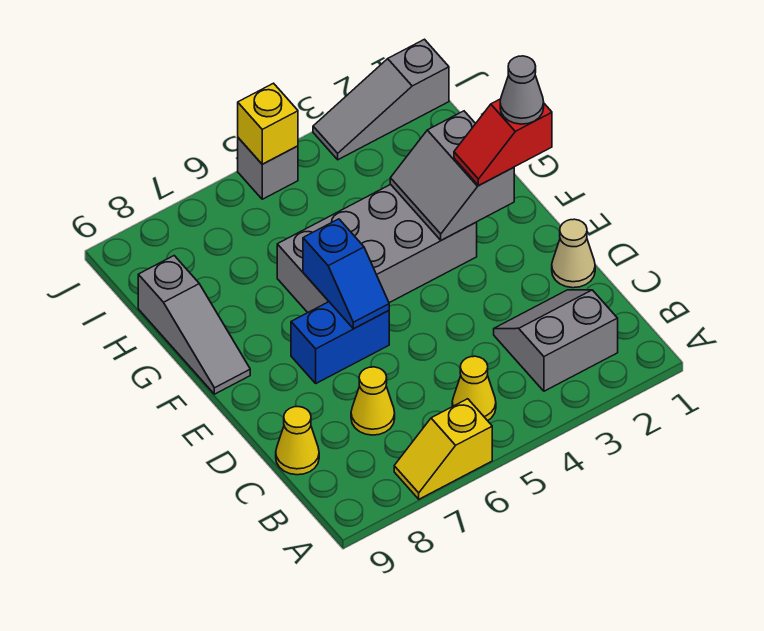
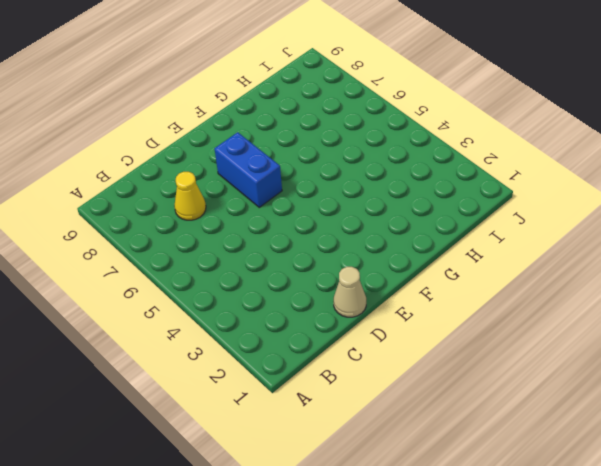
none -> yellow 1x2 slope [394,399,492,499]
none -> grey 2x2 slope [494,290,618,391]
none -> yellow 1x1 cone [452,356,496,421]

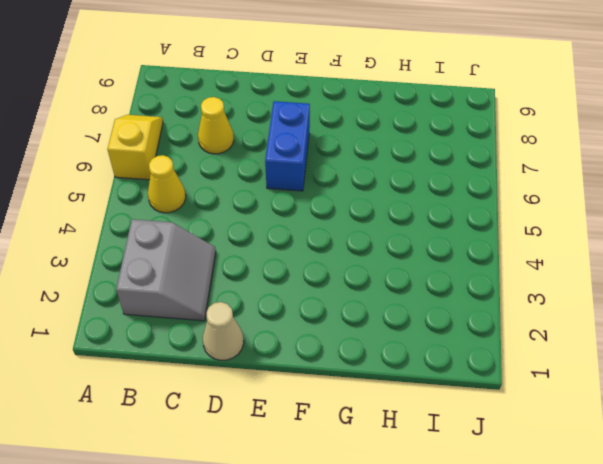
none -> yellow 1x1 cone [276,407,319,475]
none -> grey 2x4 brick [277,184,477,313]
none -> grey 1x3 slope [138,256,250,394]

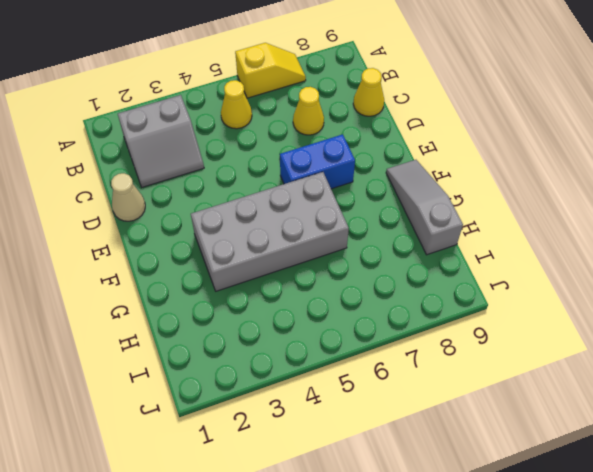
none -> grey 1x3 slope [313,39,449,160]
none -> grey 1x1 brick [238,138,298,199]
none -> blue 1x2 slope [303,219,389,329]

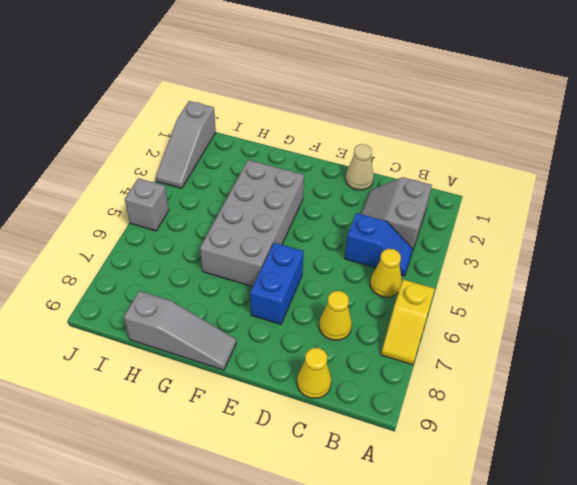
blue 1x2 slope [345,213,413,276] -> blue 1x2 slope moved to [303,219,389,329]
none -> grey 2x2 slope [390,111,514,240]
none -> yellow 1x1 brick [238,83,298,164]
none -> red 1x2 slope [454,99,552,186]

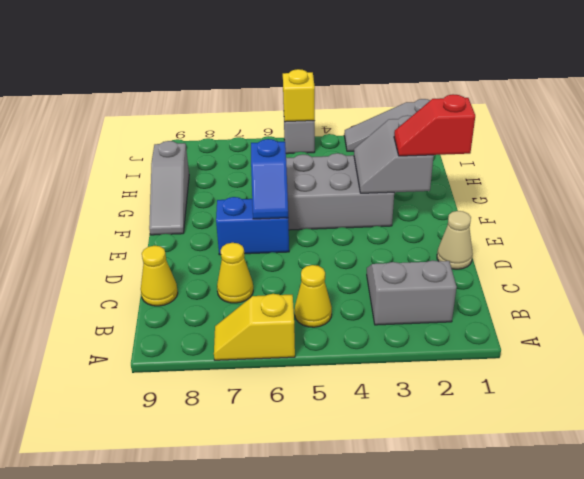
none -> grey 1x1 cone [500,56,544,124]

